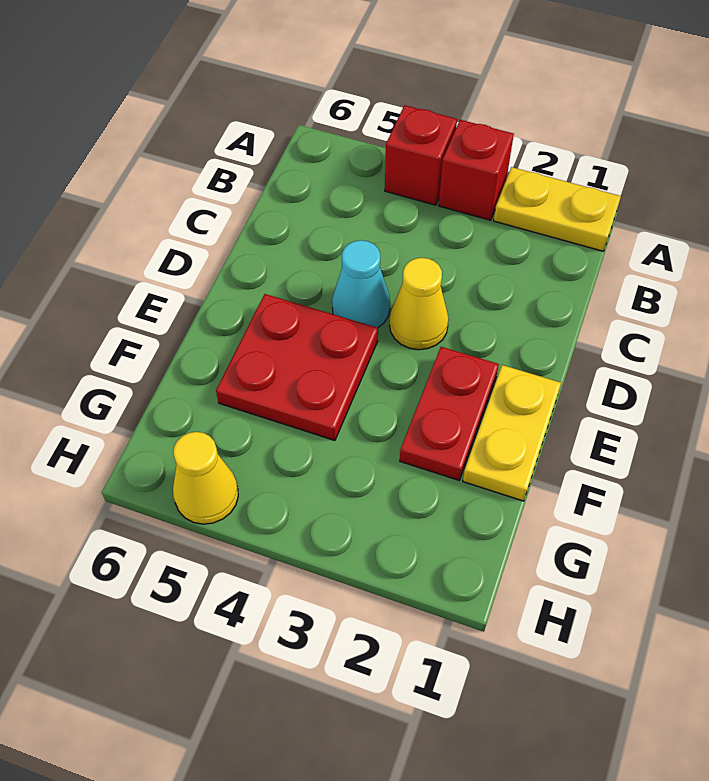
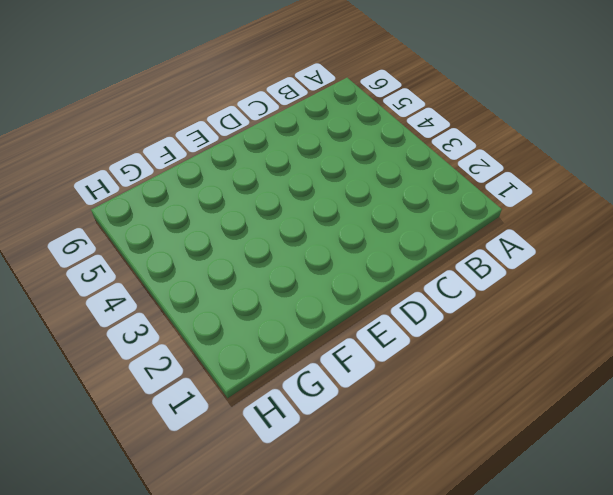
none -> yellow 1x2 plate [494,167,621,251]
none -> red 1x1 brick [439,120,514,220]

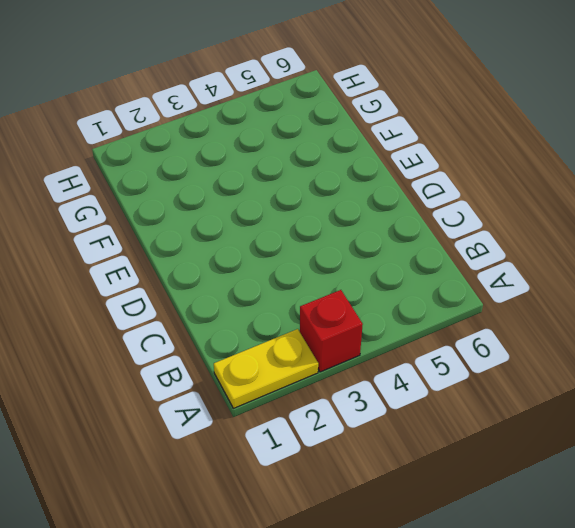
none -> red 1x1 brick [385,105,457,205]
none -> yellow 1x1 cone [390,258,449,350]

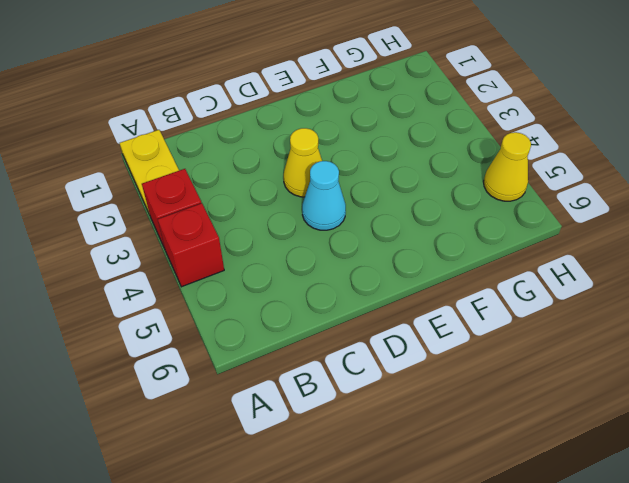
none -> yellow 1x2 plate [463,365,561,501]
none -> red 1x2 plate [400,347,499,480]

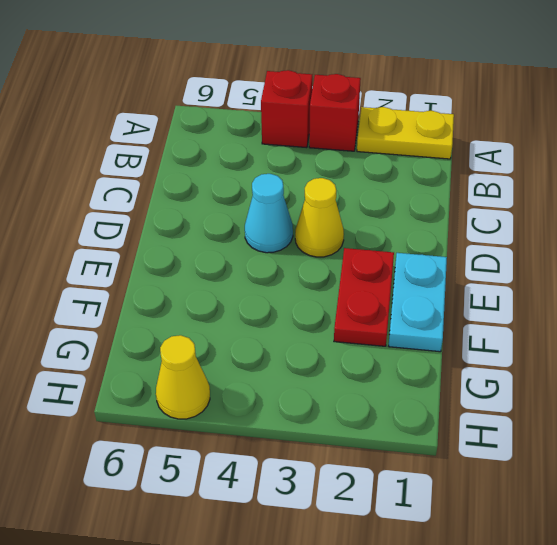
cyan 1x2 plate [389,253,447,352] -> yellow 1x2 plate [463,365,561,501]
none -> red 2x2 plate [216,294,378,440]

